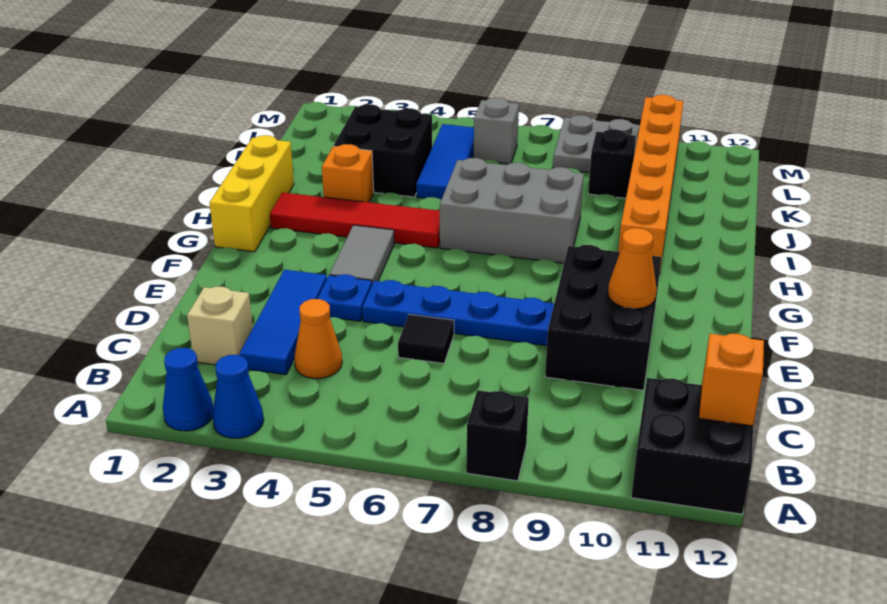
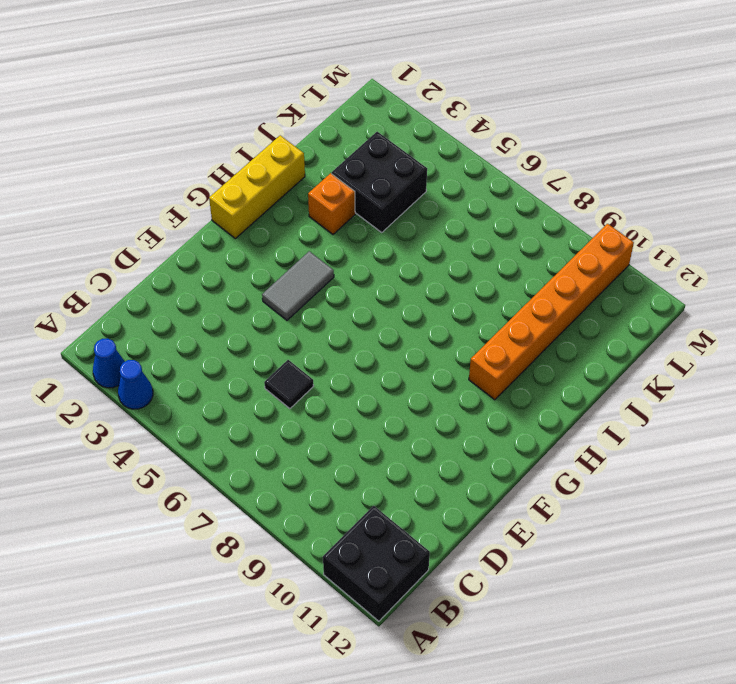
none -> black 1x1 brick [466,390,529,481]
none -> tan 1x1 brick [187,287,253,365]
none -> blue 1x3 tile [239,270,327,375]

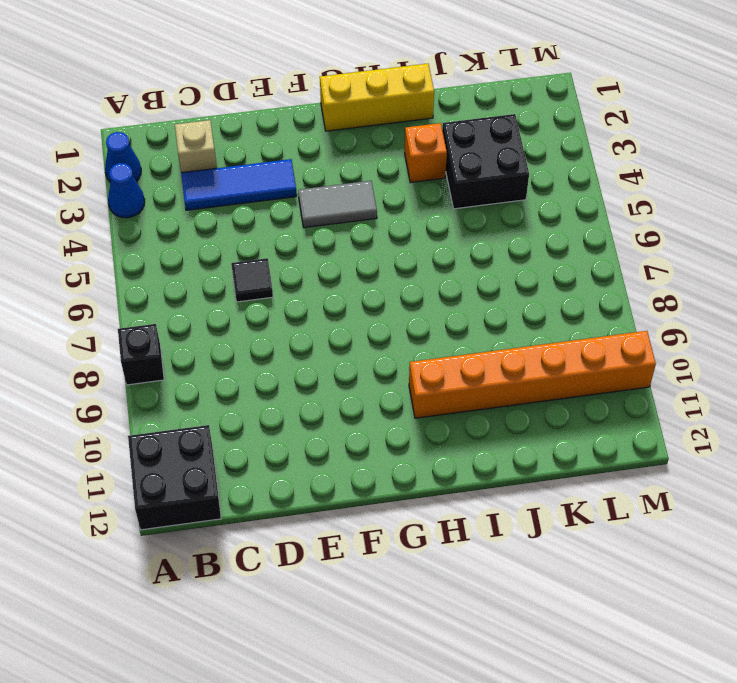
none -> orange 1x1 cone [294,299,342,379]
none -> black 2x3 brick [545,245,661,390]
none -> blue 1x1 plate [317,274,372,321]

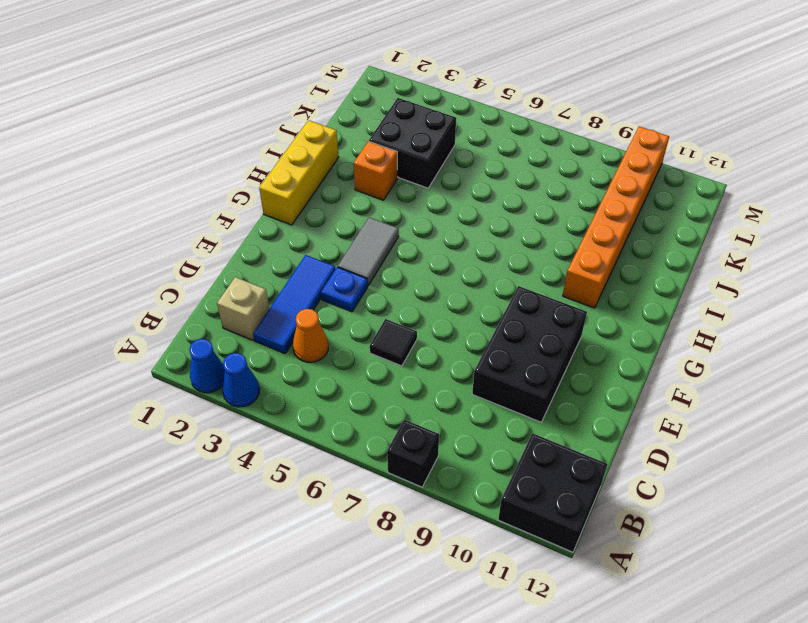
none -> blue 1x4 plate [363,280,554,346]
none -> red 1x4 tile [270,192,440,248]
none -> grey 2x3 brick [440,158,584,263]

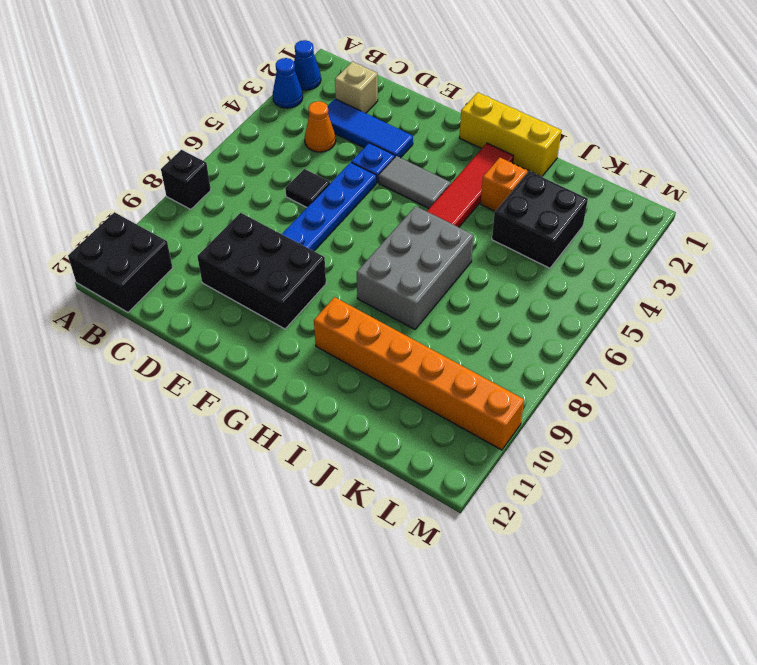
none -> blue 1x3 tile [416,124,474,200]
none -> black 1x1 brick [588,129,636,198]
none -> grey 1x1 brick [474,97,519,164]

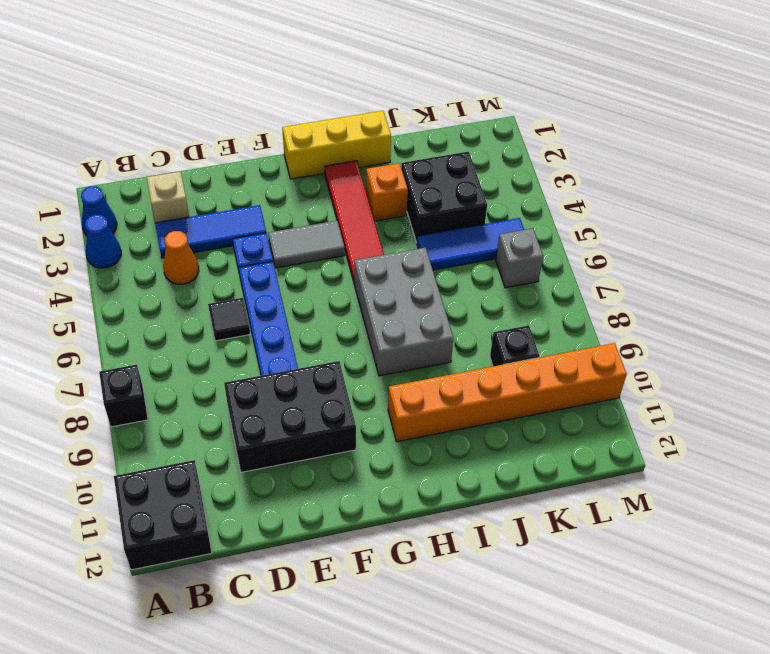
none -> grey 2x2 plate [553,115,640,173]
none -> orange 1x1 brick [699,334,764,426]
none -> orange 1x1 cone [608,228,657,309]

